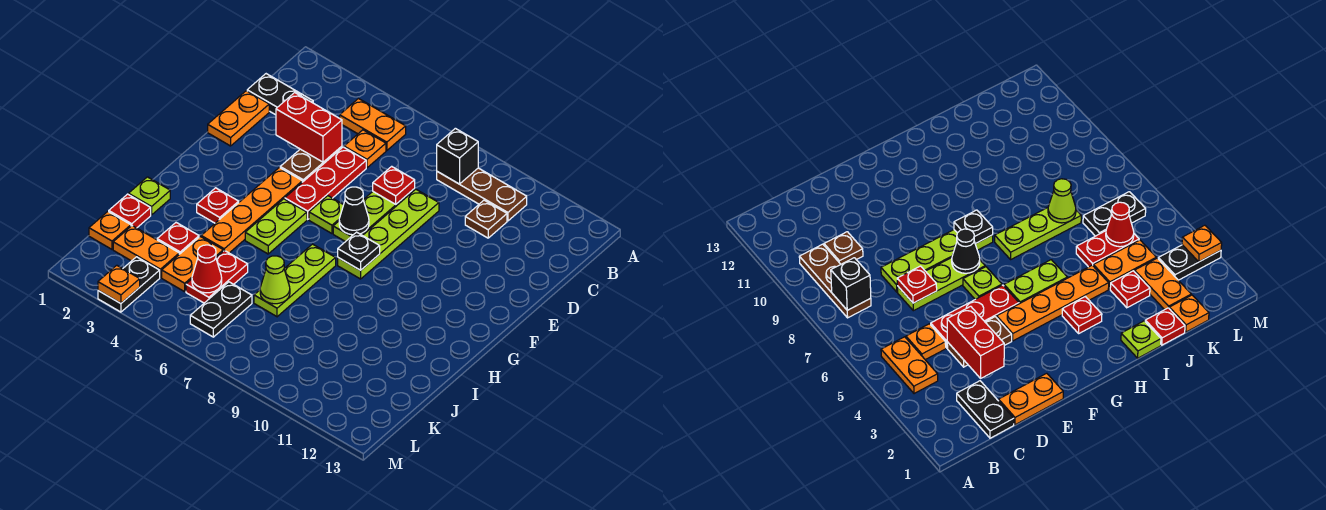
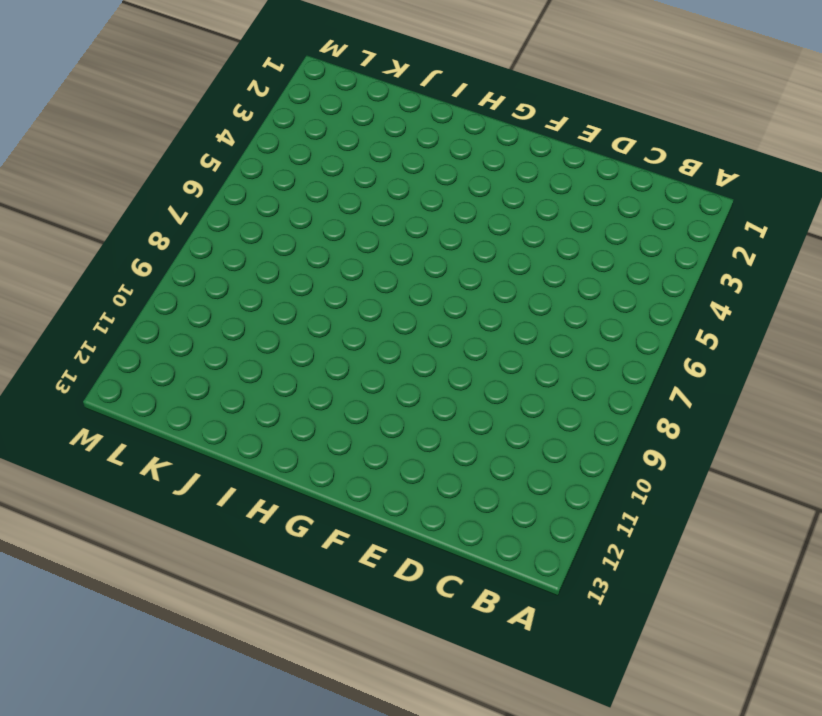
none -> orange 1x2 plate [340,99,406,151]
none -> brown 1x3 plate [437,168,527,221]
none -> black 1x2 plate [247,74,313,115]
none -> orange 1x1 plate [344,130,386,168]

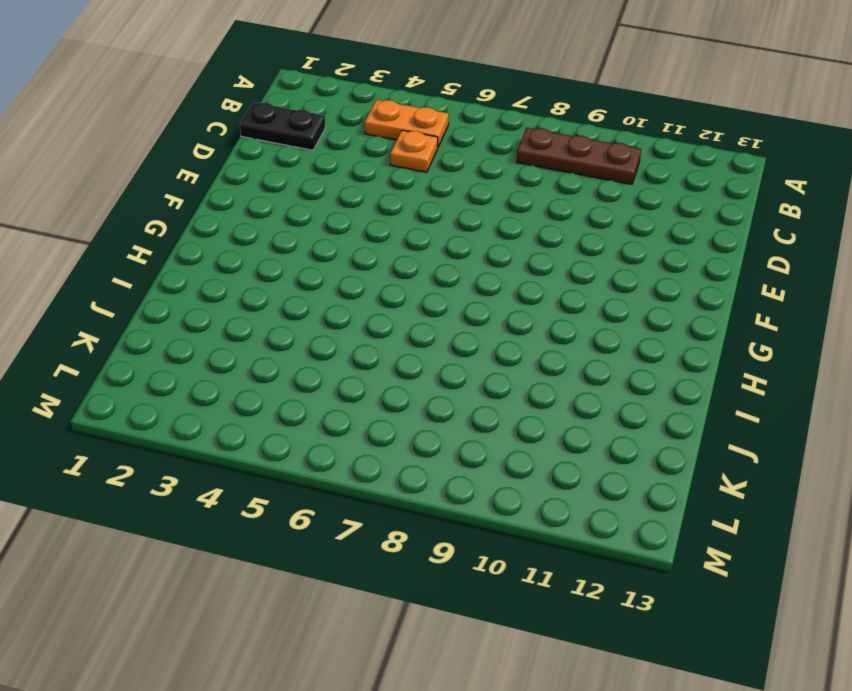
none -> brown 1x1 plate [465,200,507,238]
none -> orange 1x2 plate [208,91,269,146]
none -> brown 1x2 plate [280,146,342,182]
none -> red 1x3 plate [285,147,366,219]

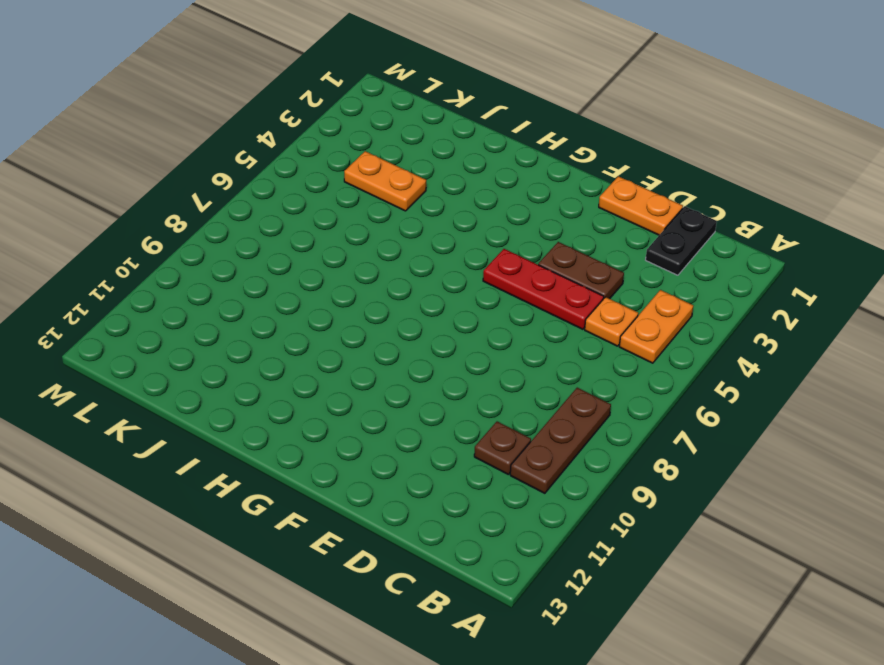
none -> lime 1x3 plate [333,189,415,242]
none -> lime 1x4 plate [338,189,439,279]
none -> orange 1x4 plate [201,167,302,253]
none -> lime 1x1 plate [309,196,343,234]

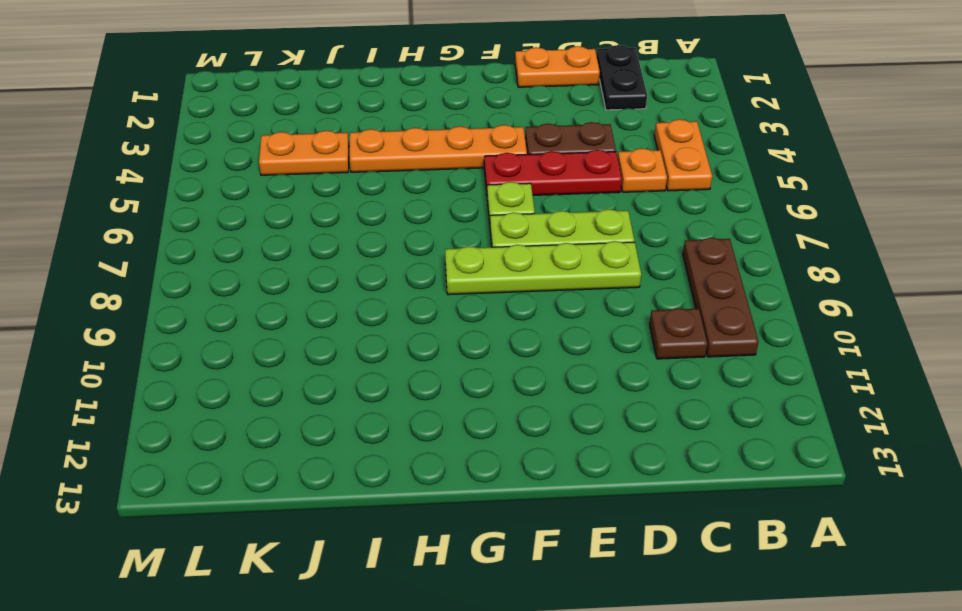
none -> lime 1x2 plate [245,199,307,254]
none -> red 1x1 plate [197,188,239,223]
none -> lime 1x3 plate [254,244,336,317]
none -> lime 1x1 plate [129,177,170,215]

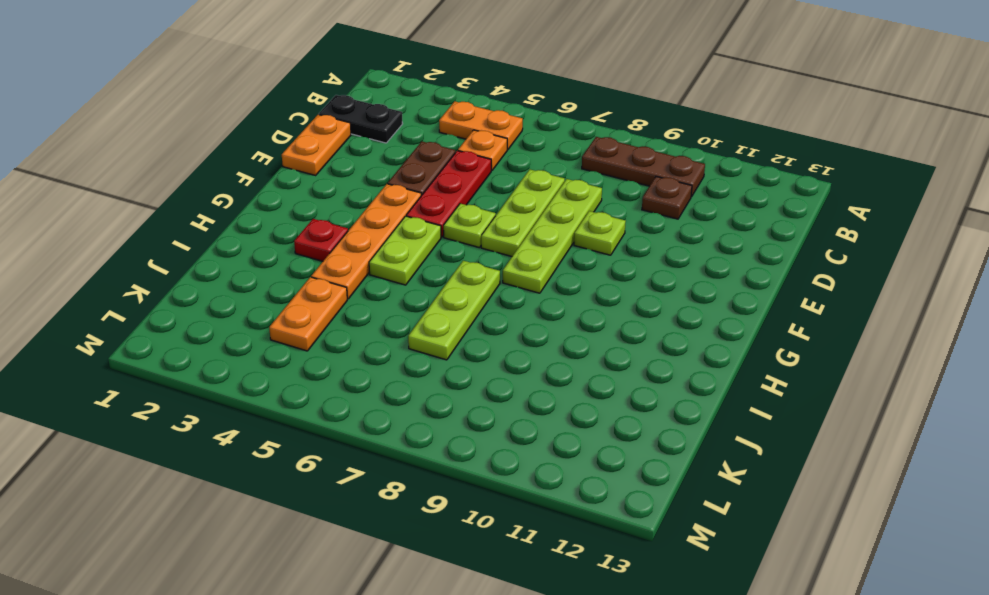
lime 1x1 plate [574,211,626,255] -> lime 1x1 plate moved to [129,177,170,215]
none -> red 1x1 plate [109,194,151,228]
none -> red 1x1 plate [157,223,199,254]
none -> red 1x2 plate [186,250,248,303]
none -> orange 1x1 plate [89,212,131,249]

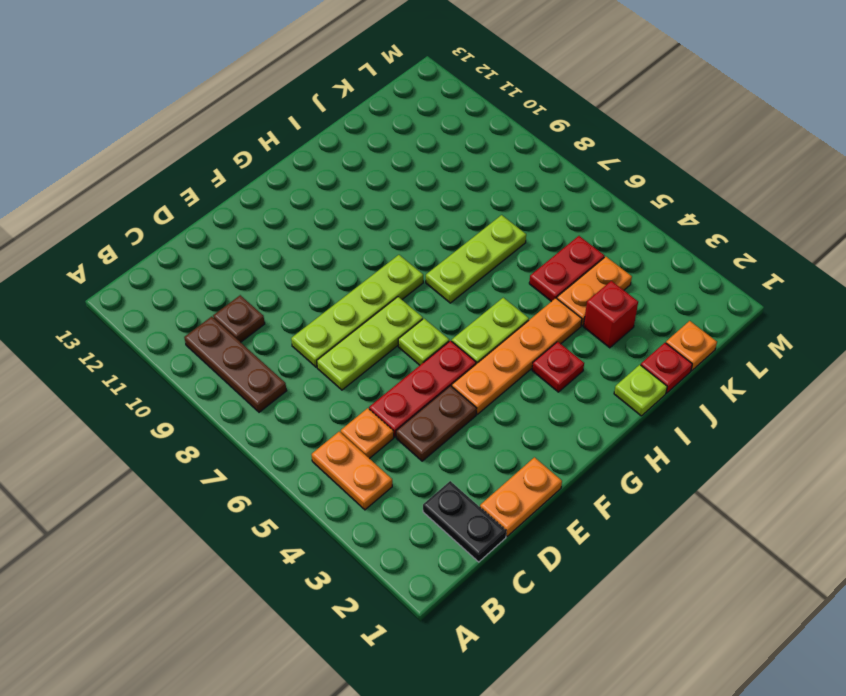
red 1x1 brick [583,281,638,348] -> red 1x1 plate [157,223,199,254]
none -> orange 1x2 plate [113,226,179,278]
none -> black 1x2 plate [190,282,252,337]
none -> black 1x2 plate [98,257,160,312]
none -> black 1x1 brick [437,128,478,184]

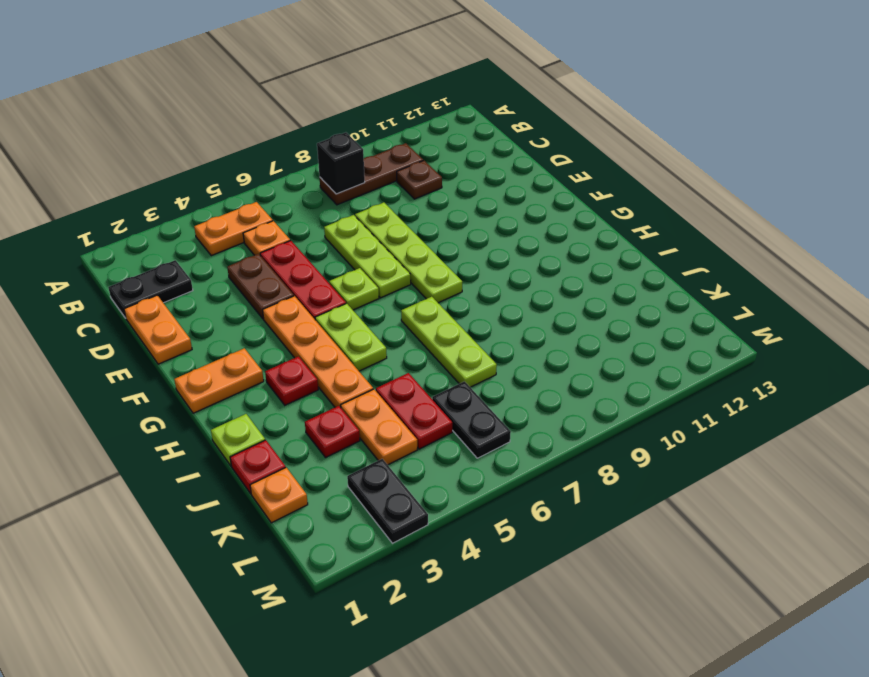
orange 1x2 plate [174,348,264,413] -> orange 1x2 plate moved to [113,226,179,278]
none -> red 1x2 brick [276,93,342,162]
none -> red 1x1 plate [373,166,415,204]
none -> black 1x1 cone [339,187,369,235]
none -> black 1x1 plate [338,232,380,270]

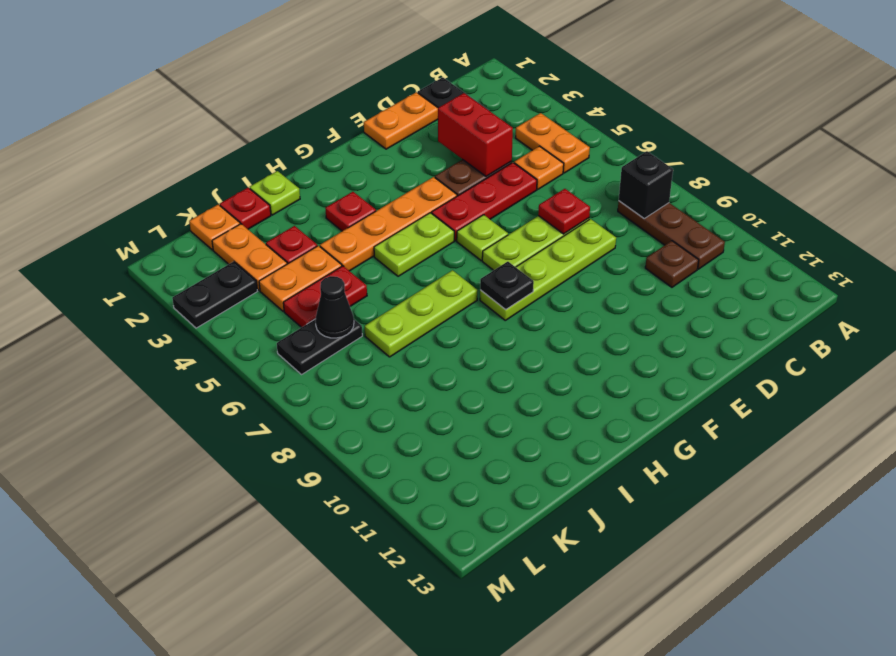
black 1x1 cone [315,276,354,338] -> black 1x1 cone moved to [339,187,369,235]
none -> lime 1x1 cone [260,256,290,304]
none -> red 1x1 cone [192,245,222,293]
none -> orange 1x1 plate [98,265,140,303]

